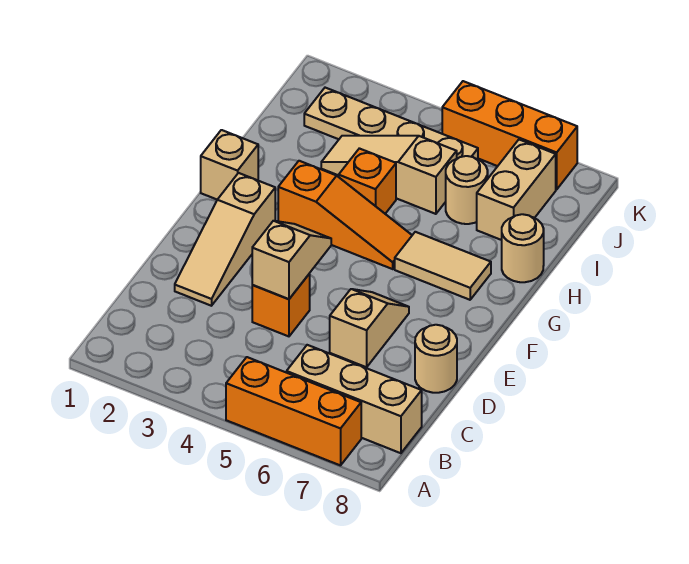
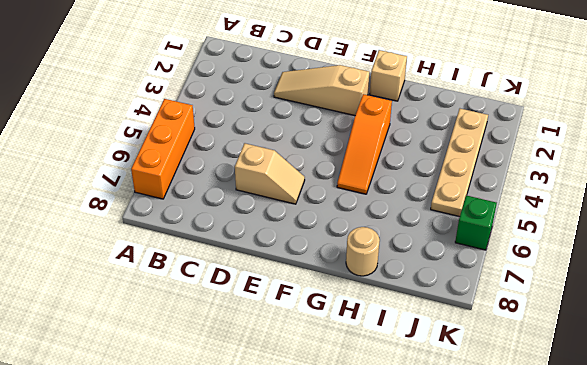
green 1x1 brick [455,195,497,250] -> orange 1x3 brick [442,81,577,189]
none -> tan 1x3 brick [287,345,422,453]
none -> orange 1x1 brick [252,274,310,336]
none -> tan 1x1 round brick [415,325,457,393]

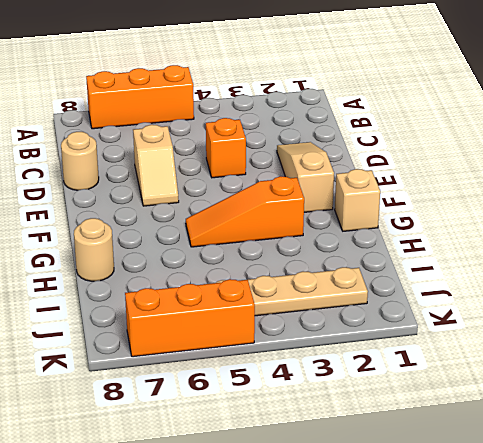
none -> tan 1x3 brick [287,345,422,453]
none -> tan 1x2 tile [395,232,491,300]
none -> orange 1x1 brick [339,148,396,214]

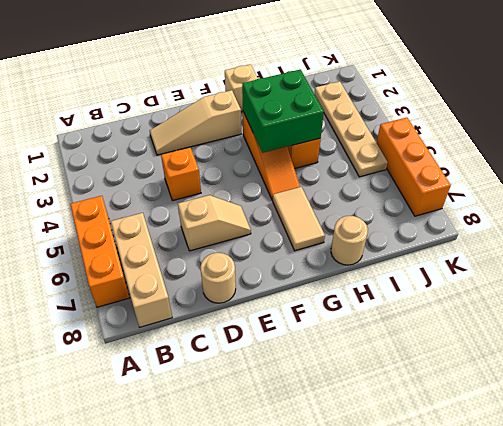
green 2x2 brick [242,70,324,153] -> none
none -> tan 1x3 slope [321,136,457,214]
none -> tan 1x1 round brick [446,156,488,224]
none -> tan 1x2 brick [477,140,556,240]

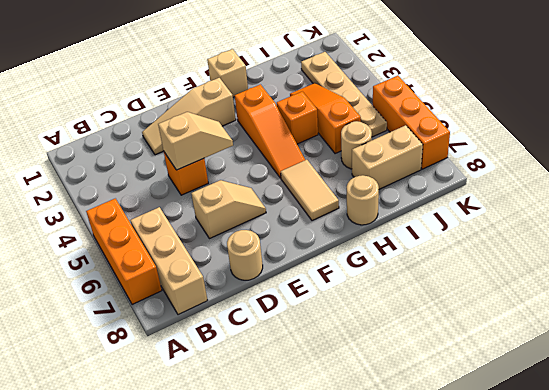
orange 1x3 slope [290,83,361,154] -> tan 1x3 slope [321,136,457,214]

